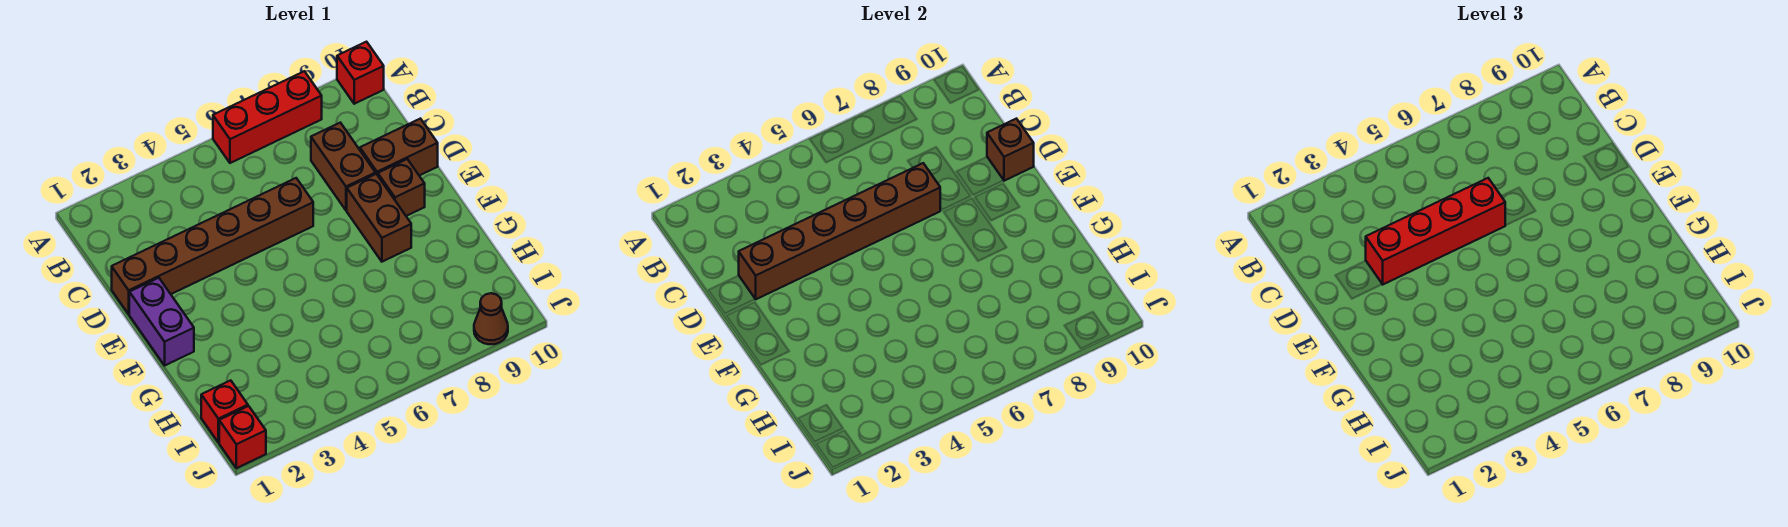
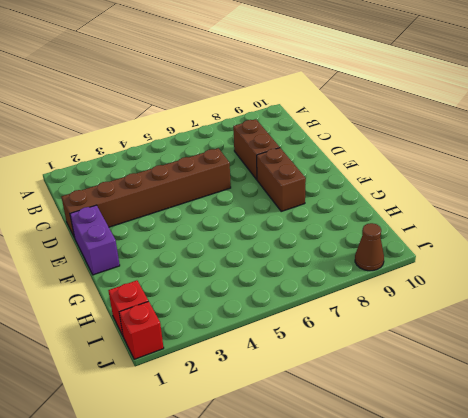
none -> red 1x3 brick [213,71,322,163]
none -> red 1x1 brick [337,42,384,104]
none -> brown 1x2 brick [360,119,438,175]

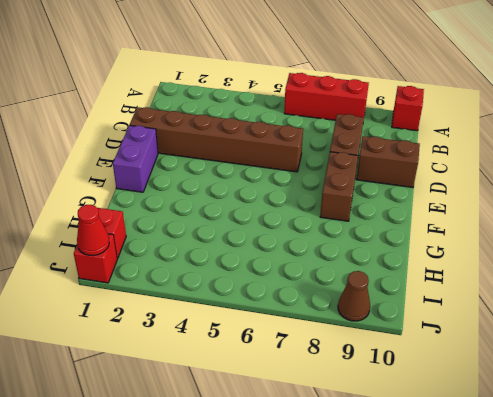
red 1x1 cone [77,205,109,256] -> none
none -> brown 1x1 brick [378,159,425,216]
none -> brown 1x6 brick [739,163,940,299]
none -> brown 1x1 brick [987,119,1034,181]

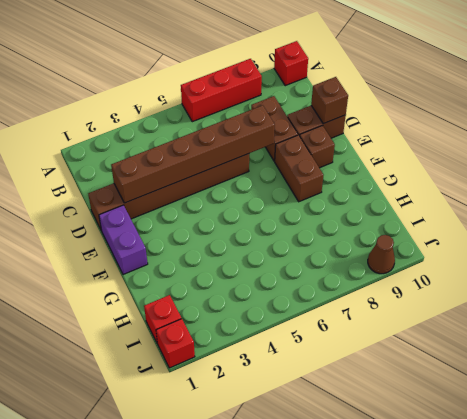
none -> red 1x4 brick [1366,178,1505,284]

